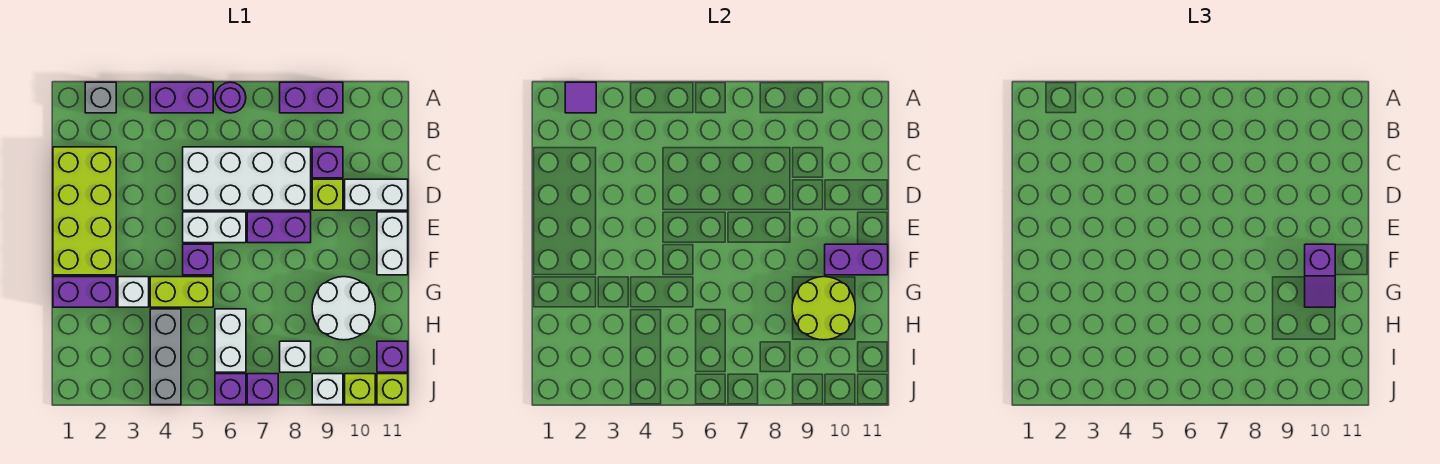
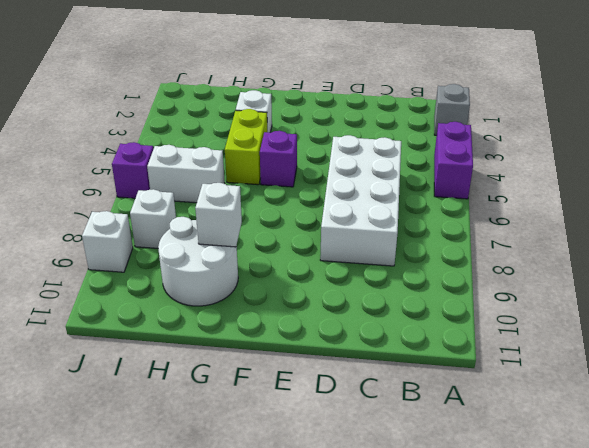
white 1x1 brick [195,183,242,247] -> lime 2x2 round brick [792,277,855,340]
none -> purple 1x1 round brick [215,82,246,113]
none -> purple 1x2 brick [280,82,343,113]
none -> lime 2x4 brick [53,147,116,275]
none -> purple 1x1 brick [312,147,343,178]

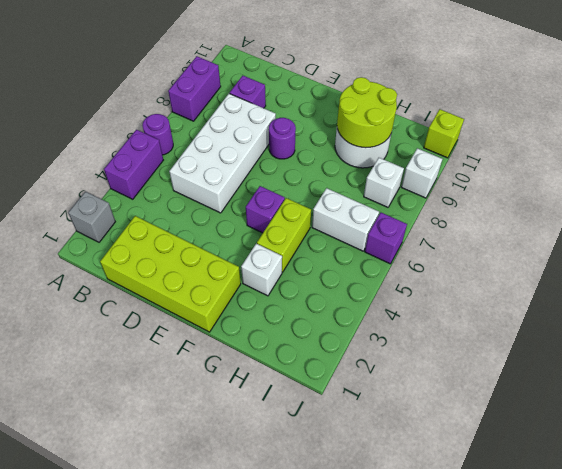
purple 1x1 round brick [269,118,296,159] -> purple 1x2 brick [247,212,311,243]
none -> lime 1x1 brick [312,179,343,210]
none -> white 1x2 brick [345,179,408,210]
none -> white 1x2 brick [183,212,246,243]
none -> white 1x2 brick [377,212,408,275]

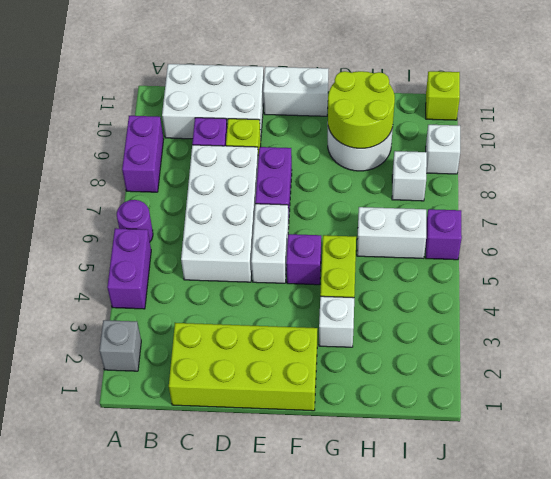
white 2x3 brick [162,64,264,139] -> white 1x2 brick [345,179,408,210]
none -> purple 1x2 brick [53,277,116,307]
none -> grey 1x3 brick [150,309,181,405]
none -> purple 1x1 brick [377,341,408,372]
none -> purple 1x1 brick [247,374,278,405]

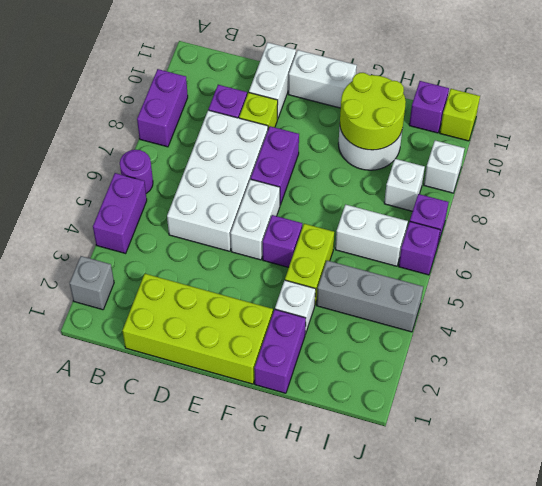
none -> lime 1x1 brick [345,374,375,405]
none -> purple 1x1 tile [565,82,596,113]
none -> purple 1x2 brick [825,244,888,275]
none -> purple 1x2 slope [1305,244,1335,307]

